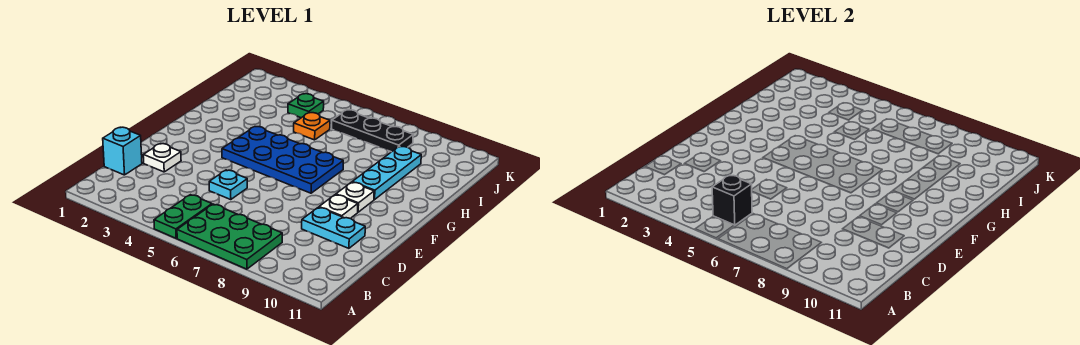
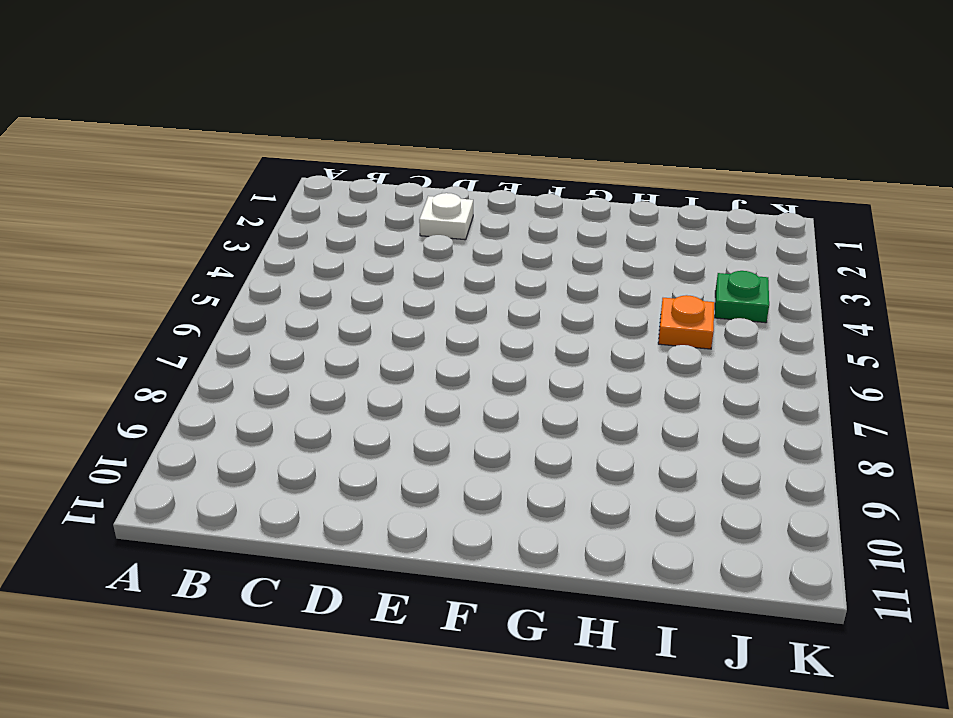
none -> green 1x2 plate [154,195,212,238]
none -> green 2x3 plate [177,204,282,269]
none -> cyan 1x1 brick [103,127,142,175]

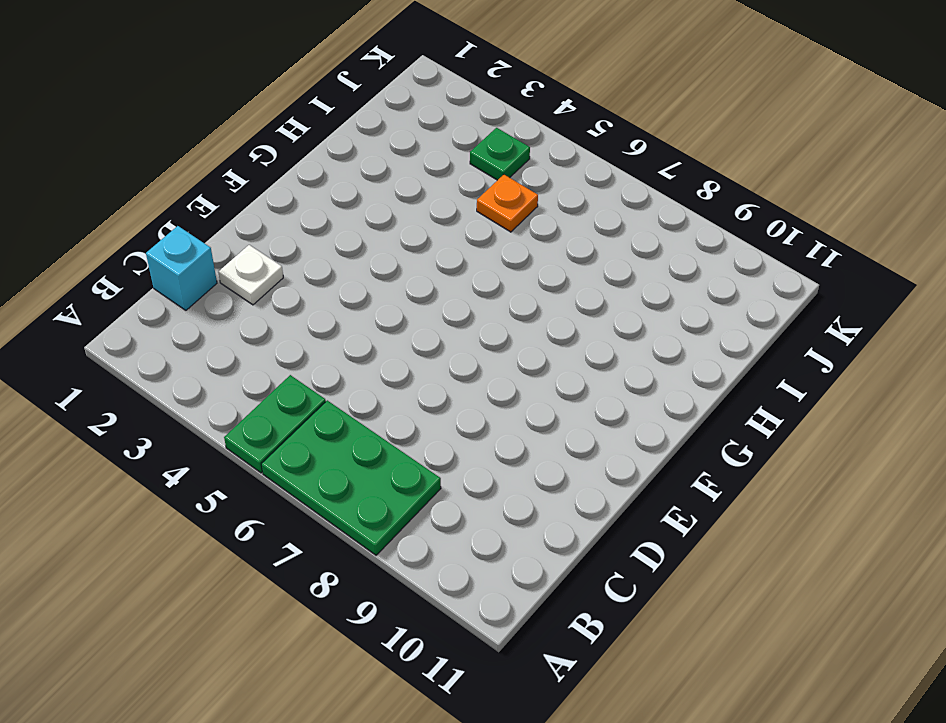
none -> cyan 1x1 plate [209,170,247,200]
none -> cyan 1x2 plate [302,207,365,248]
none -> white 1x1 plate [319,195,358,219]

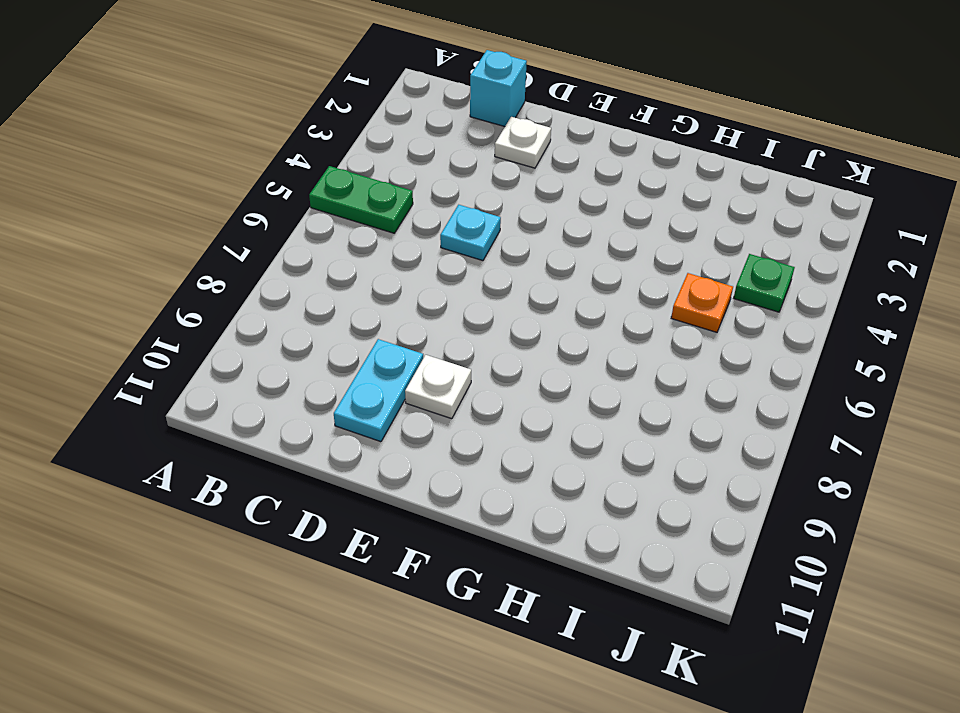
none -> green 2x3 plate [177,204,282,269]
none -> blue 2x4 plate [222,127,343,193]
none -> white 1x1 plate [336,182,374,212]

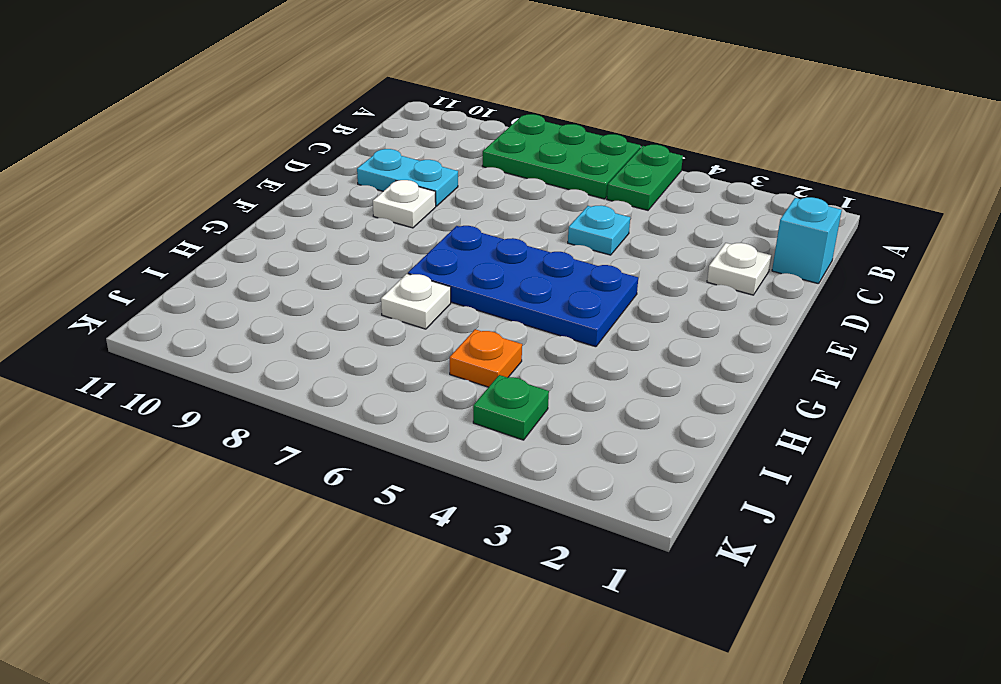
white 1x1 plate [381,274,451,329] -> white 1x1 plate moved to [336,182,374,212]
none -> cyan 1x3 plate [353,146,421,200]
none -> black 1x3 plate [332,110,413,152]
none -> black 1x1 brick [712,175,752,225]

